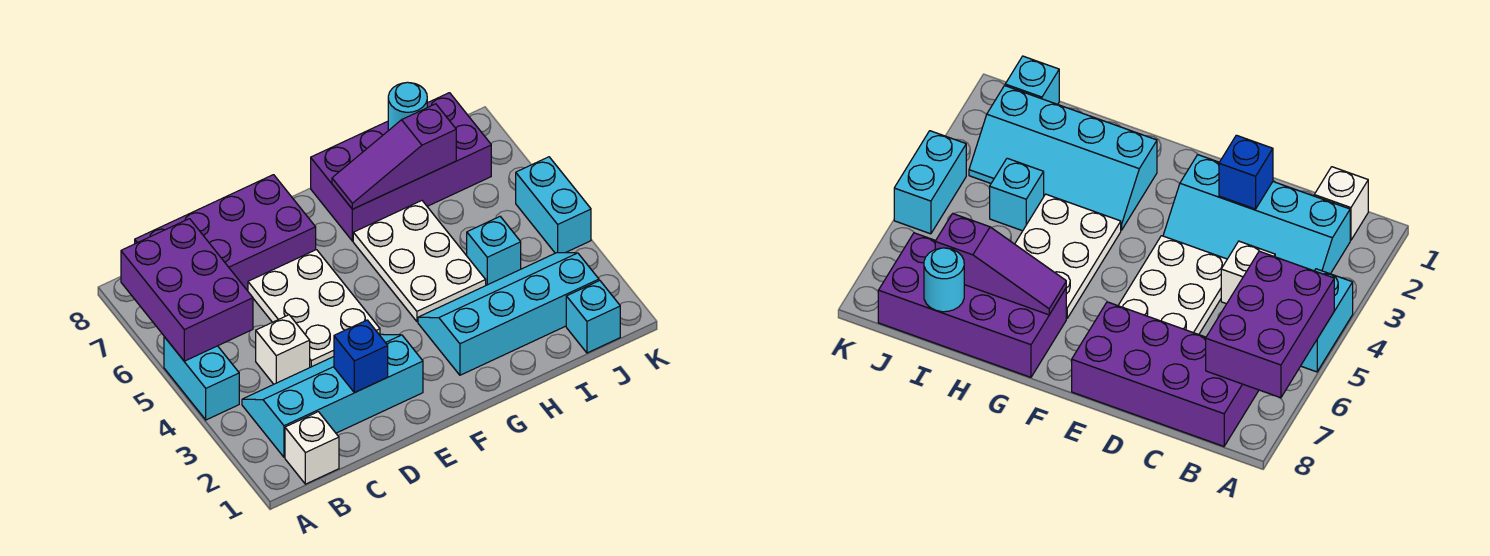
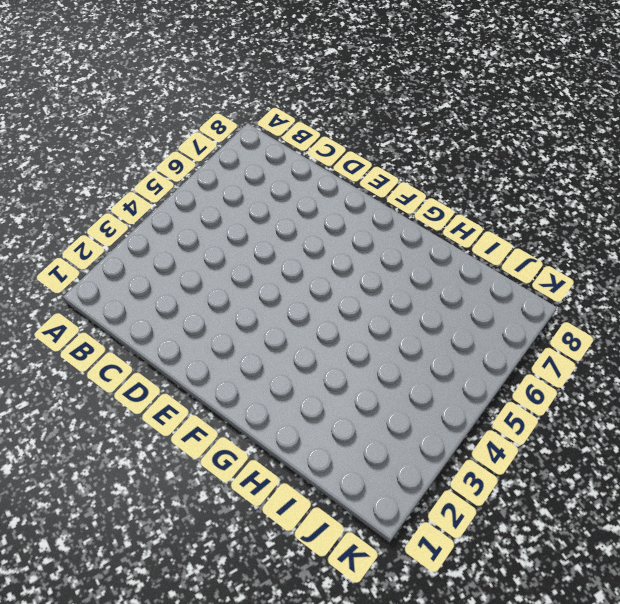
none -> cyan 1x2 brick [164,337,239,420]
none -> white 1x1 brick [285,412,339,484]
none -> cyan 2x4 slope [242,334,423,457]

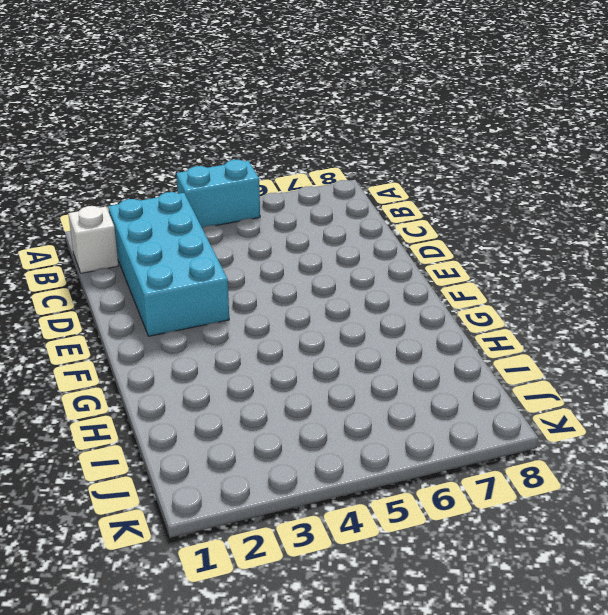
cyan 2x4 brick [108,192,229,336] -> cyan 2x4 slope [242,334,423,457]
none -> purple 2x4 brick [135,175,316,290]
none -> white 1x1 brick [256,315,310,384]
none -> white 2x3 plate [248,250,380,367]

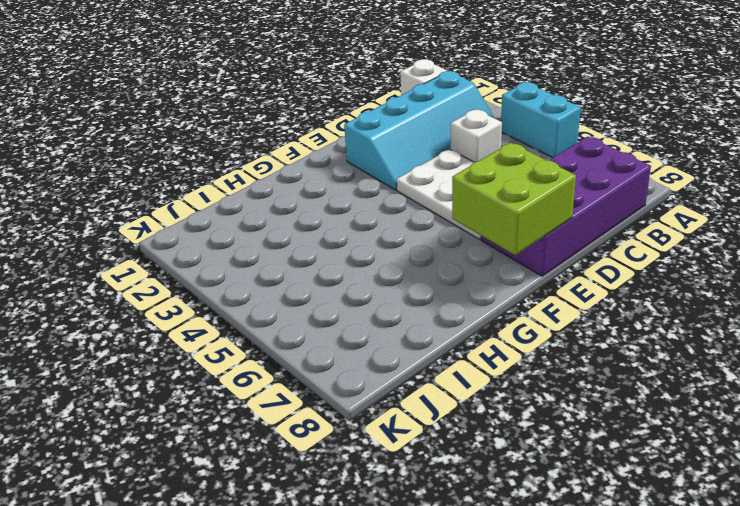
lime 2x2 brick [452,143,576,255] -> none
none -> cyan 2x4 slope [418,253,599,375]
none -> white 2x3 plate [353,201,486,322]
none -> purple 2x4 brick [311,93,491,241]

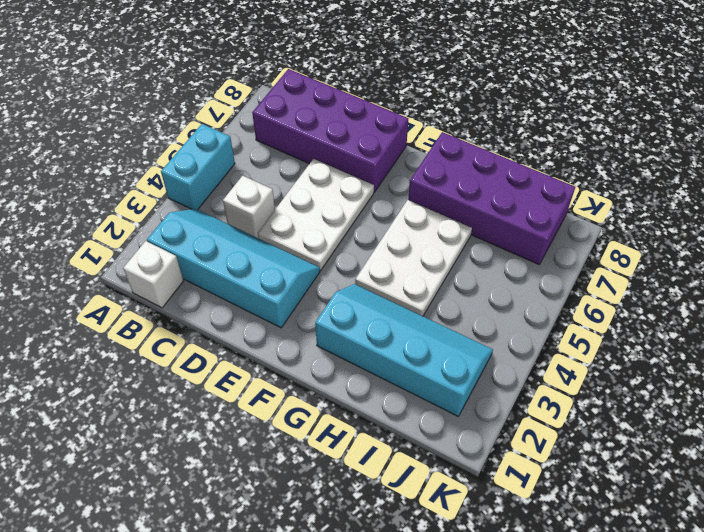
none -> cyan 1x1 brick [467,217,521,285]
none -> cyan 1x1 brick [566,281,620,353]
none -> cyan 1x2 brick [516,157,591,253]

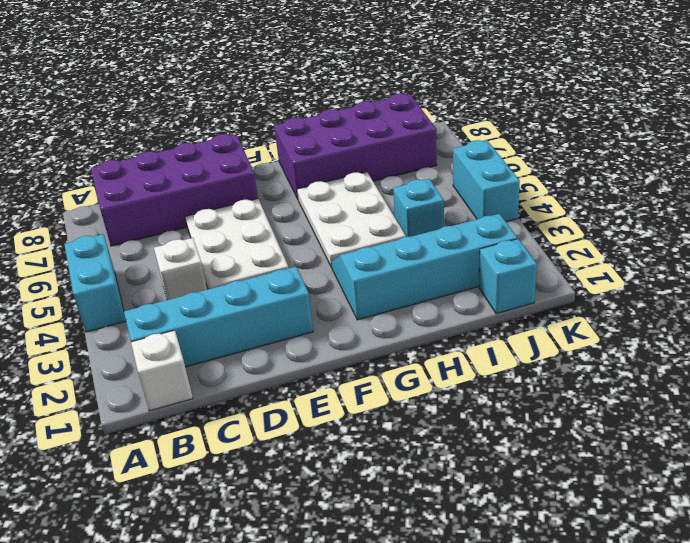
none -> purple 2x3 brick [121,219,253,361]
none -> blue 1x1 brick [334,320,388,393]
none -> purple 1x3 slope [332,104,456,209]

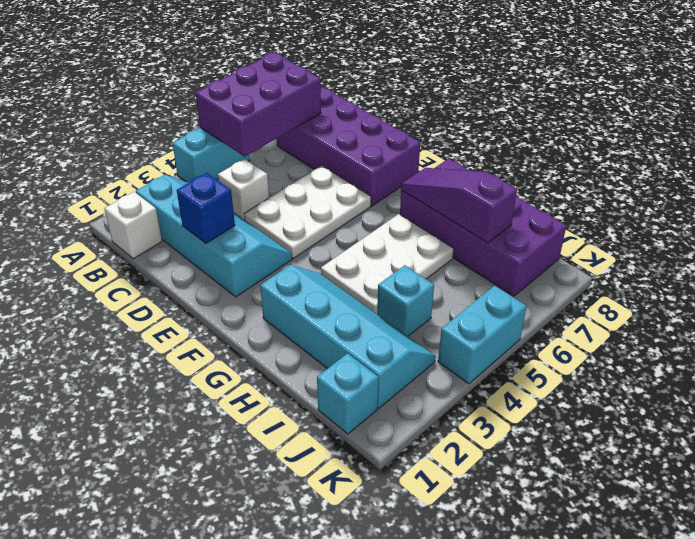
none -> cyan 1x1 round brick [388,82,427,130]

